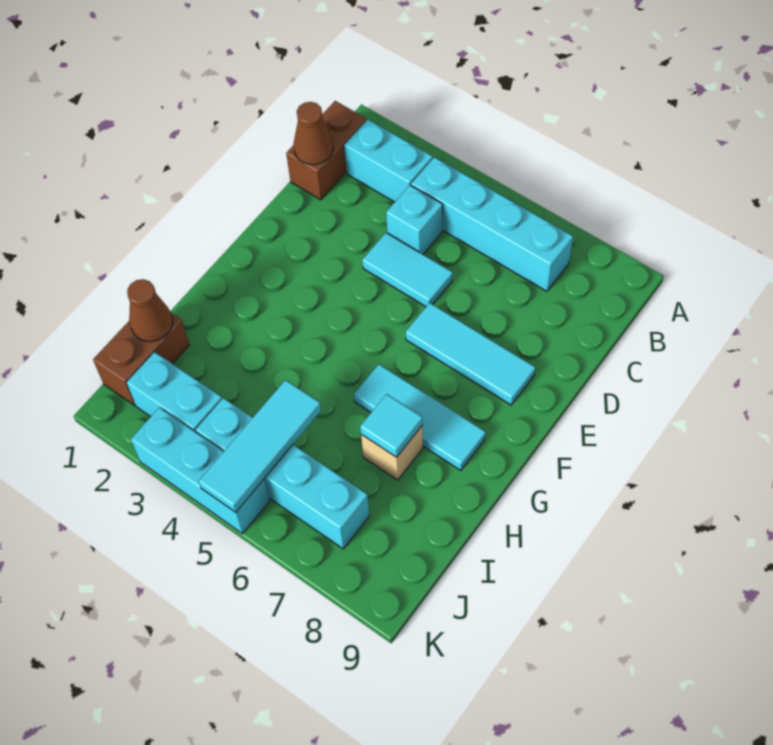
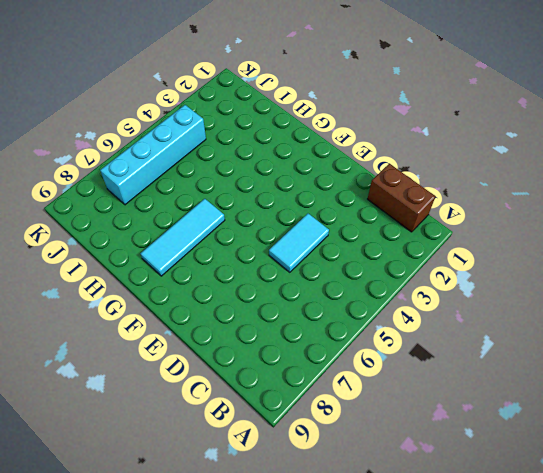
none -> cyan 1x2 brick [344,119,433,202]
none -> cyan 1x4 brick [411,157,573,291]
none -> cyan 1x1 brick [386,185,443,254]

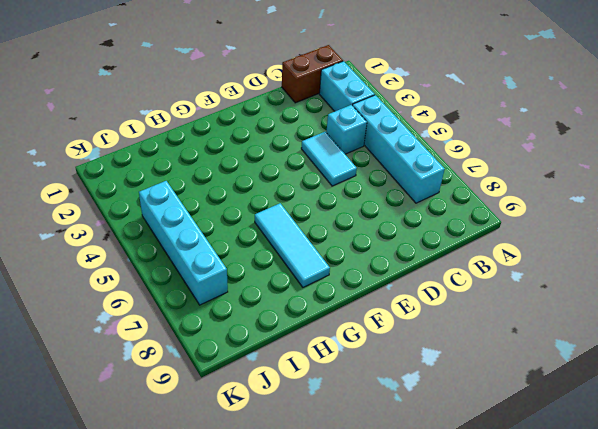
none -> cyan 1x3 tile [406,303,535,405]
none -> tan 1x1 brick [361,425,423,480]
none -> brown 1x2 brick [93,313,189,405]

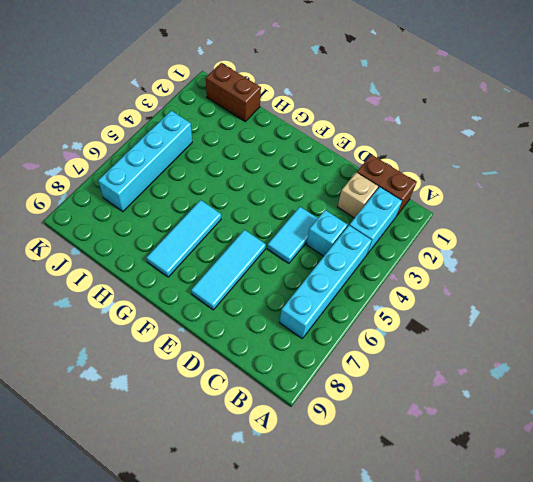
tan 1x1 brick [337,172,378,218] -> tan 1x1 brick moved to [361,425,423,480]
none -> cyan 1x2 brick [127,352,222,432]
none -> cyan 1x3 brick [131,408,270,534]
none -> brown 1x1 cone [294,102,333,165]

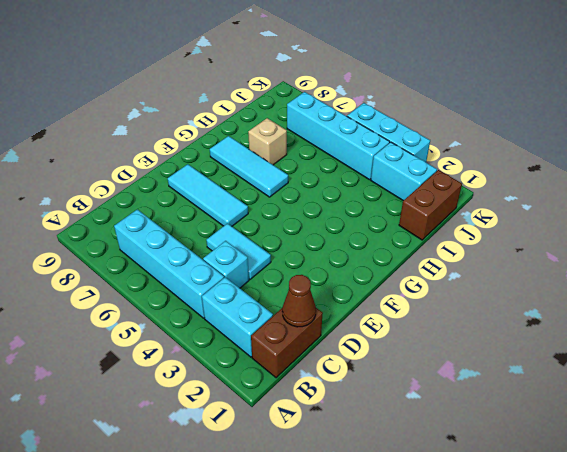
none -> cyan 1x1 tile [360,394,422,457]
none -> brown 1x1 cone [127,279,173,342]
none -> cyan 1x3 tile [199,380,321,512]

